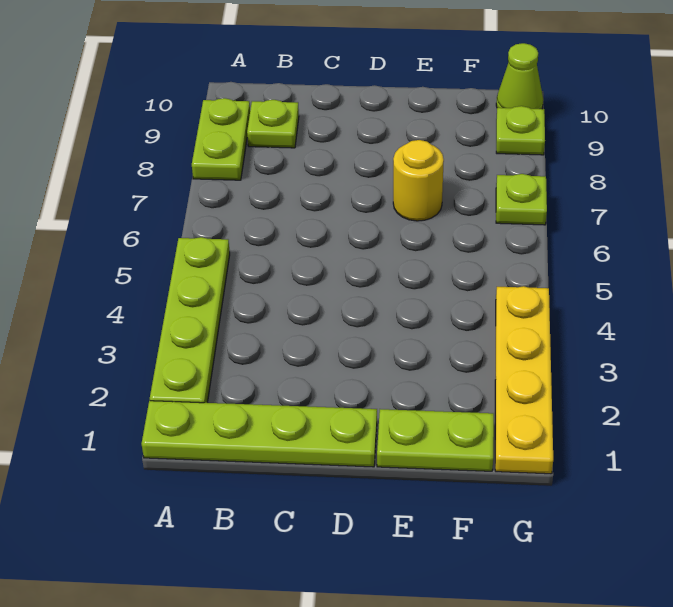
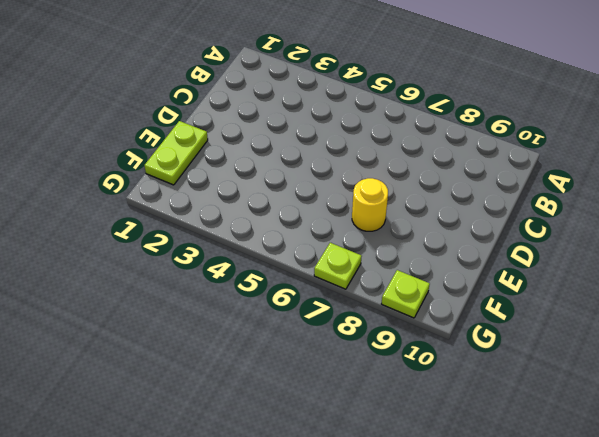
none -> lime 1x4 plate [141,401,377,467]
none -> lime 1x4 plate [150,237,230,403]

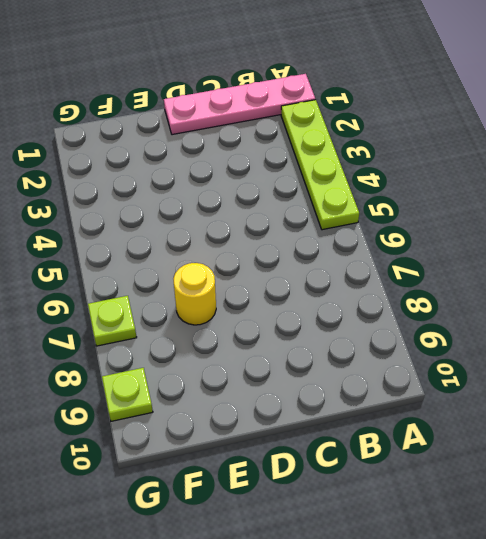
pink 1x4 plate [164,74,315,135] -> lime 1x4 plate [141,401,377,467]
none -> lime 1x2 plate [192,98,250,180]
none -> lime 1x1 plate [247,100,299,148]

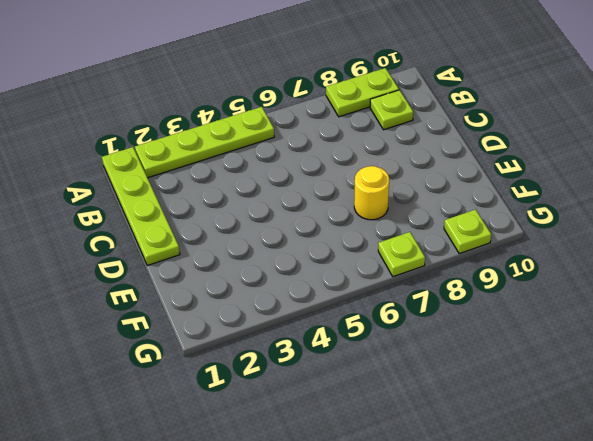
none -> lime 1x2 plate [377,409,494,471]
none -> yellow 1x4 plate [495,286,553,474]

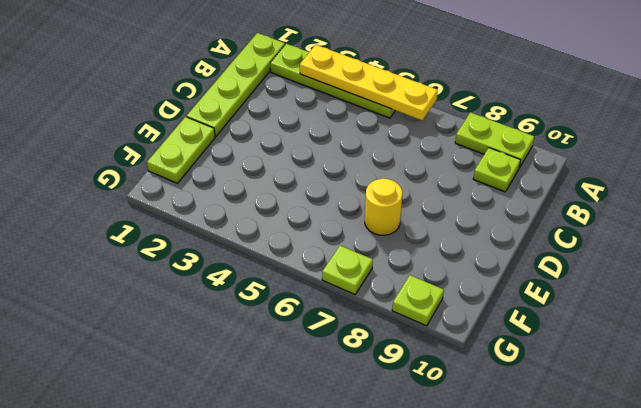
yellow 1x4 plate [300,45,438,120] -> yellow 1x4 plate moved to [495,286,553,474]
none -> lime 1x1 cone [496,43,543,109]

